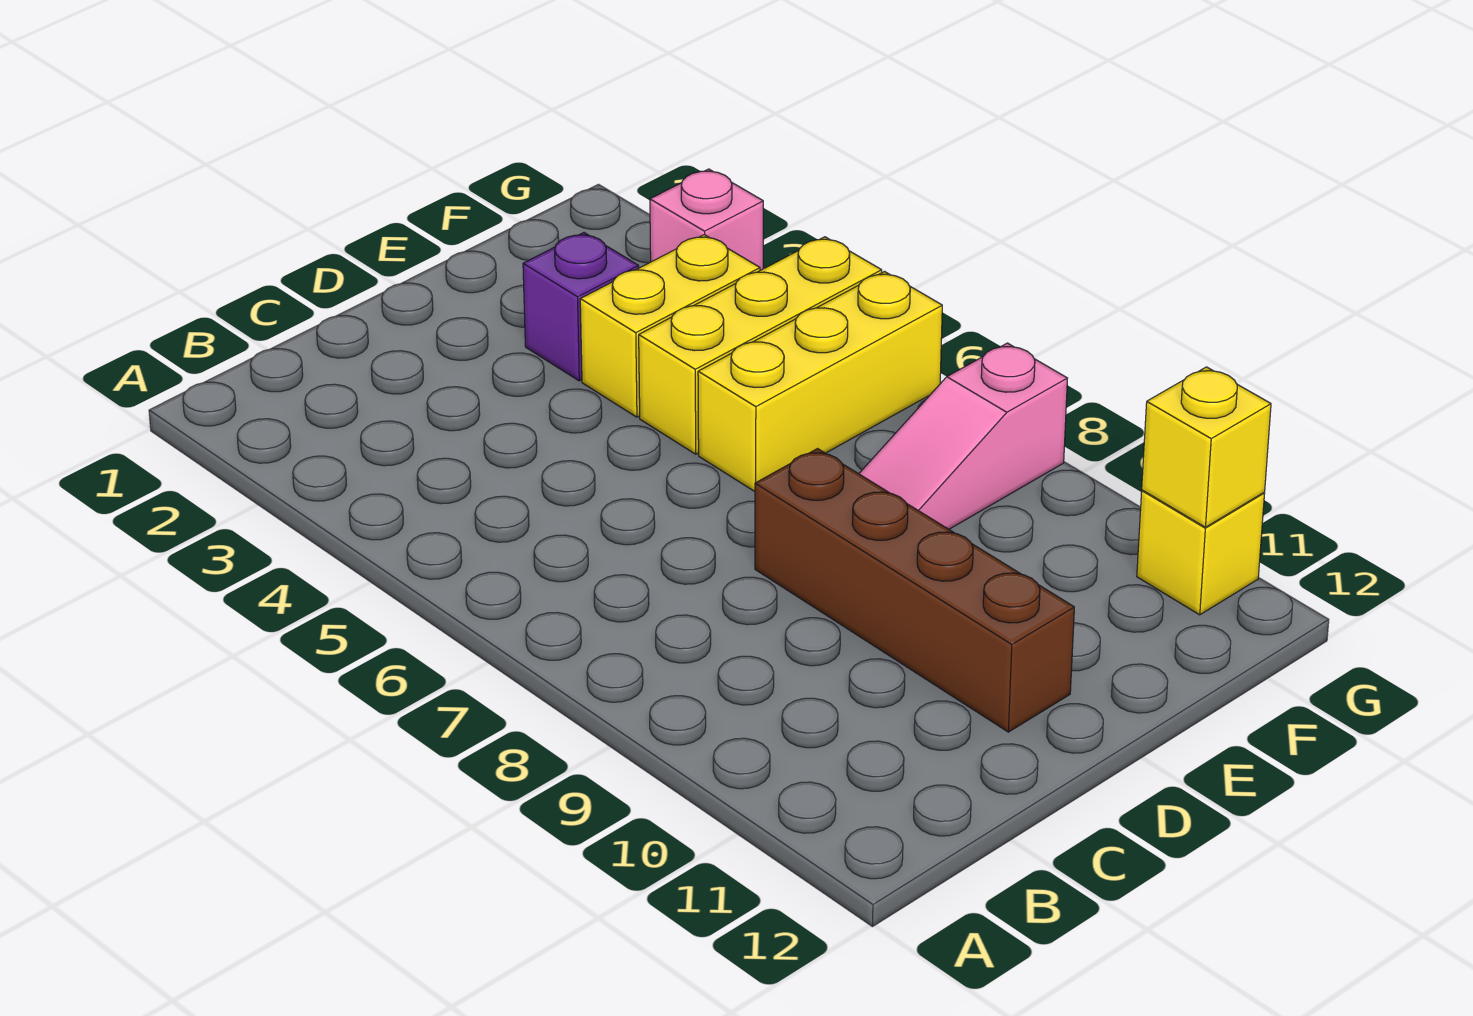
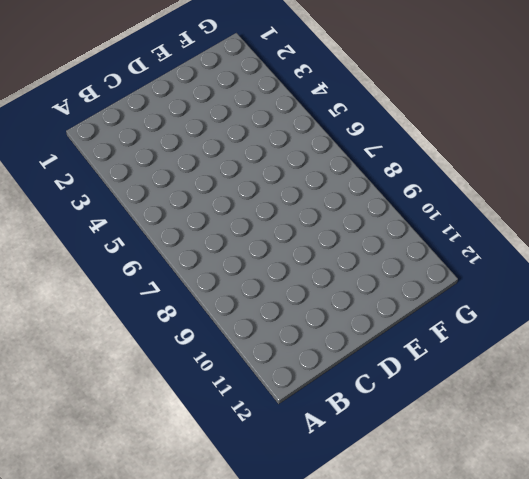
none -> brown 1x4 brick [755,449,1074,732]
none -> purple 1x1 brick [523,233,639,381]

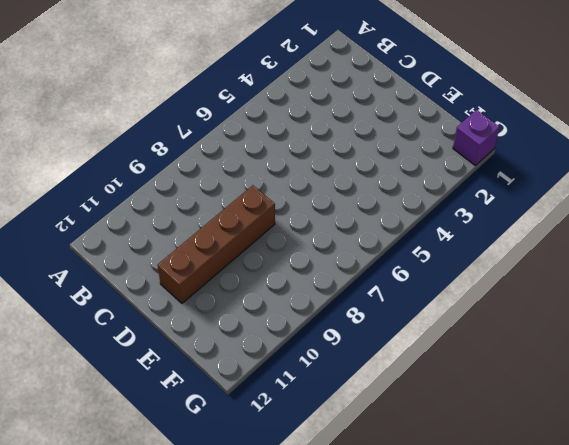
purple 1x1 brick [453,110,500,165] -> purple 1x1 brick moved to [523,233,639,381]
none -> yellow 1x2 brick [580,235,760,417]
none -> yellow 1x3 brick [639,237,882,454]

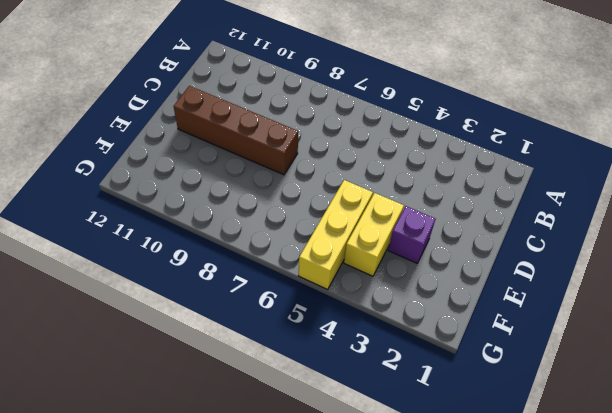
none -> yellow 1x3 brick [698,272,942,491]
none -> pink 1x3 slope [859,343,1067,529]

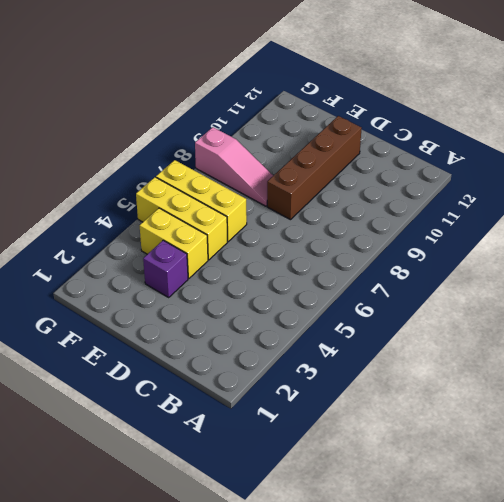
none -> pink 1x1 brick [650,169,763,270]
none -> yellow 1x1 brick [1137,490,1265,615]

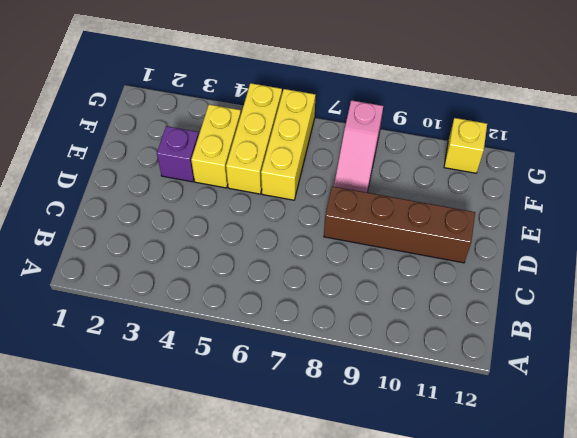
none -> pink 1x1 brick [650,169,763,270]
none -> yellow 1x1 brick [1142,367,1271,527]

